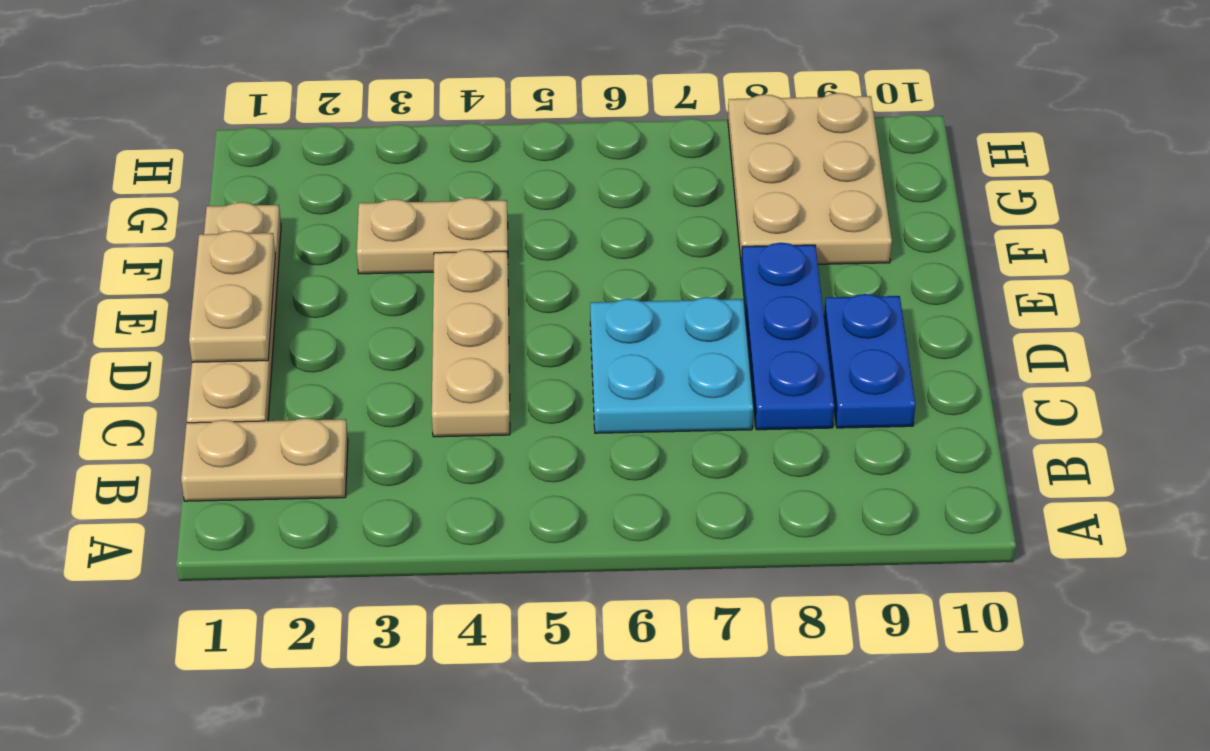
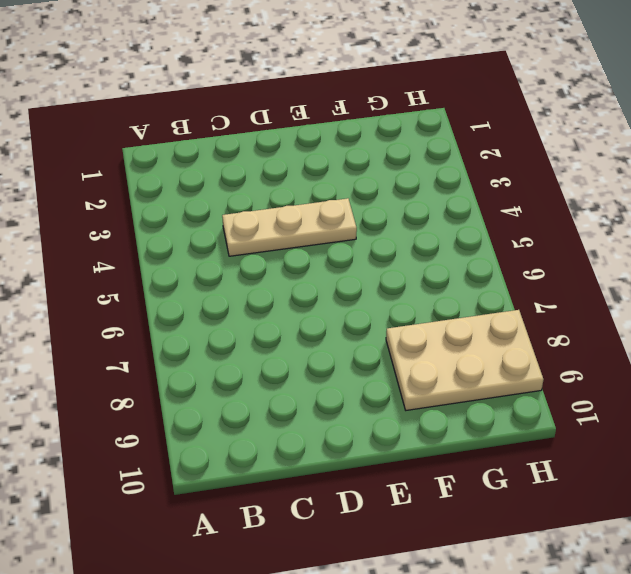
none -> tan 1x2 plate [181,418,348,501]
none -> tan 1x4 plate [187,202,281,423]

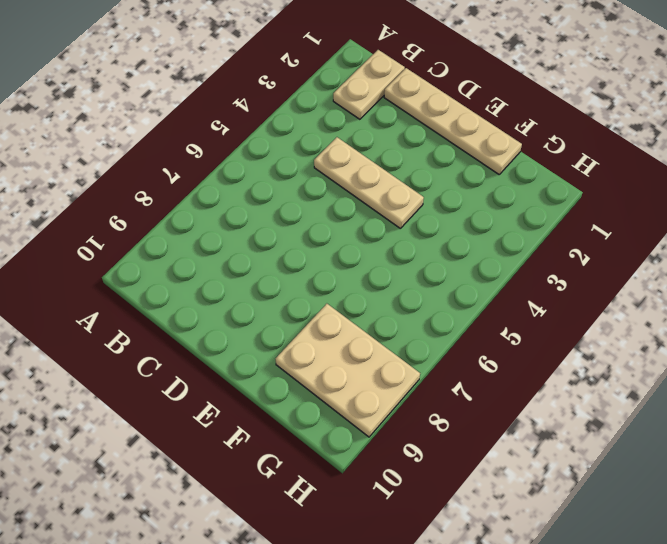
none -> cyan 2x2 plate [590,297,753,433]
none -> blue 1x3 plate [741,243,834,430]

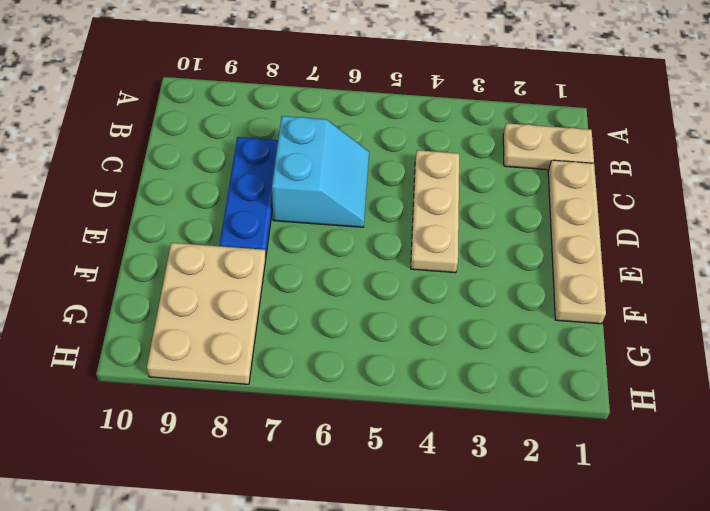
cyan 2x2 slope [272,116,369,227] -> cyan 2x2 plate [590,297,753,433]
none -> blue 1x2 plate [824,294,915,428]
none -> tan 1x2 plate [357,198,508,274]

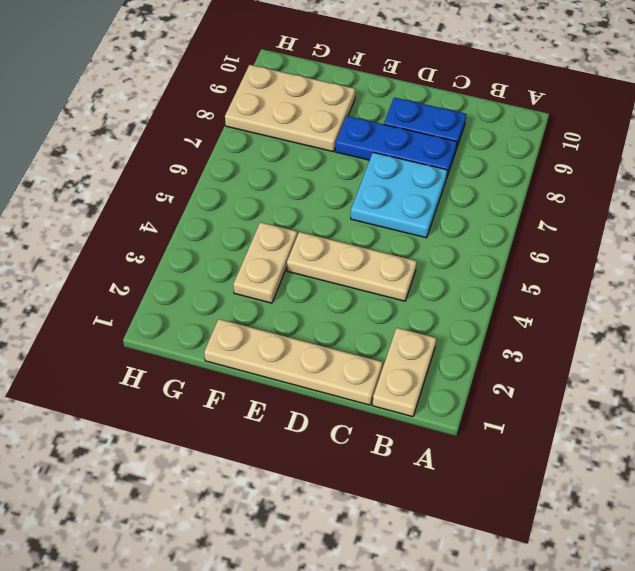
none -> tan 1x2 plate [189,231,275,362]

